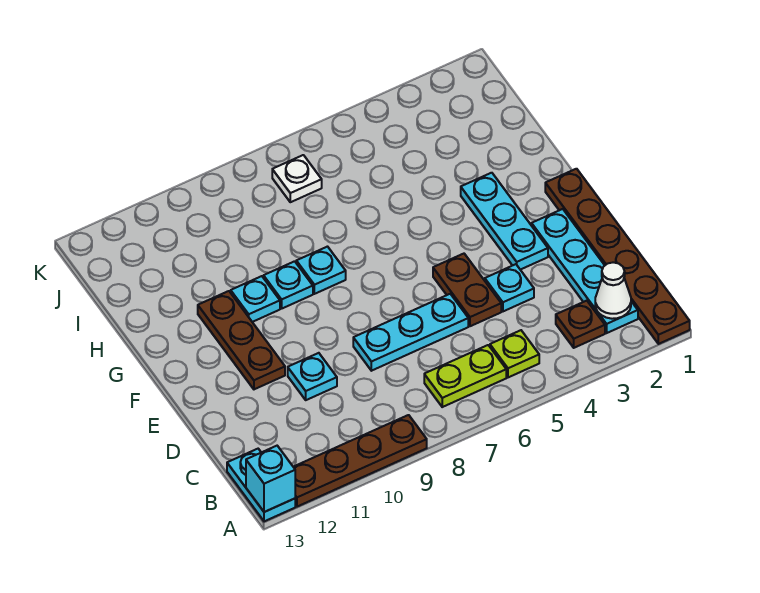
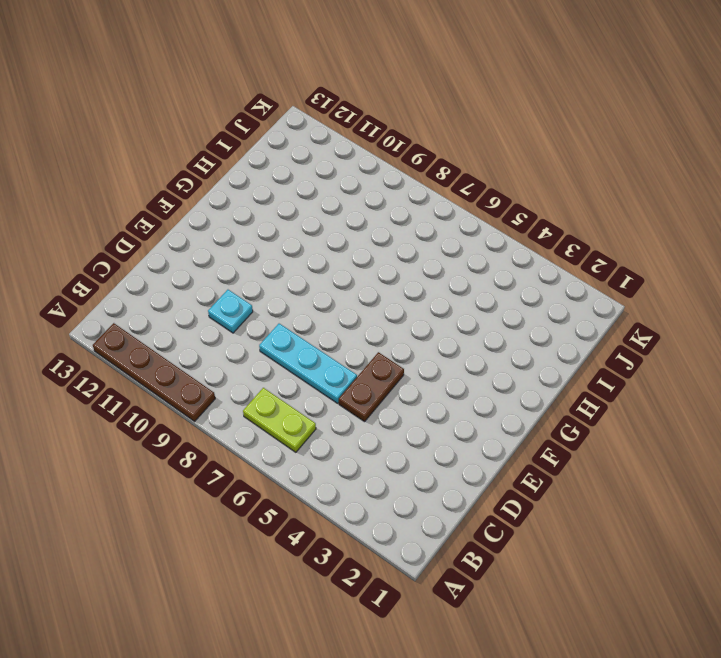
none -> brown 1x6 plate [545,169,690,344]
none -> cyan 1x2 plate [227,449,295,521]
none -> cyan 1x4 plate [532,209,638,333]

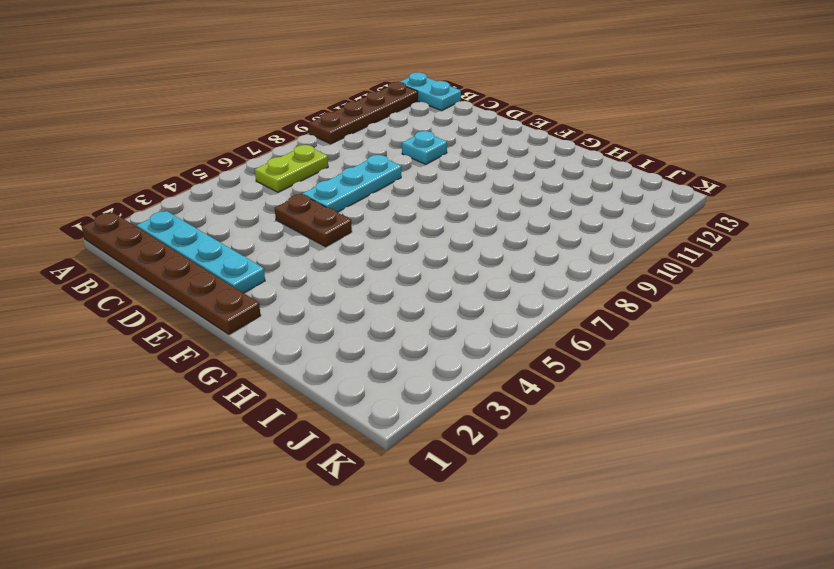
none -> brown 1x1 plate [556,301,605,348]
none -> lime 1x1 plate [490,330,539,377]
none -> cyan 1x1 plate [485,264,534,311]

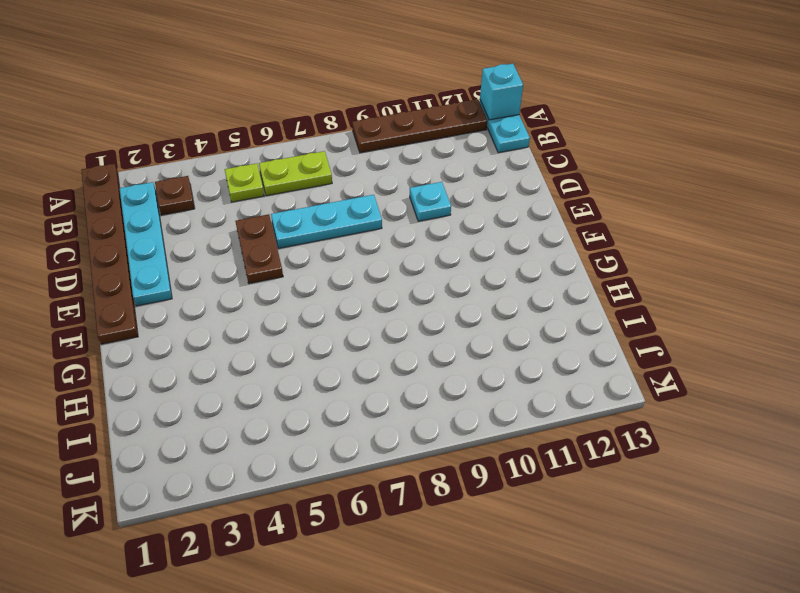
none -> cyan 1x1 plate [485,264,534,311]
none -> cyan 1x3 plate [461,173,548,270]
none -> brown 1x3 plate [198,291,285,389]

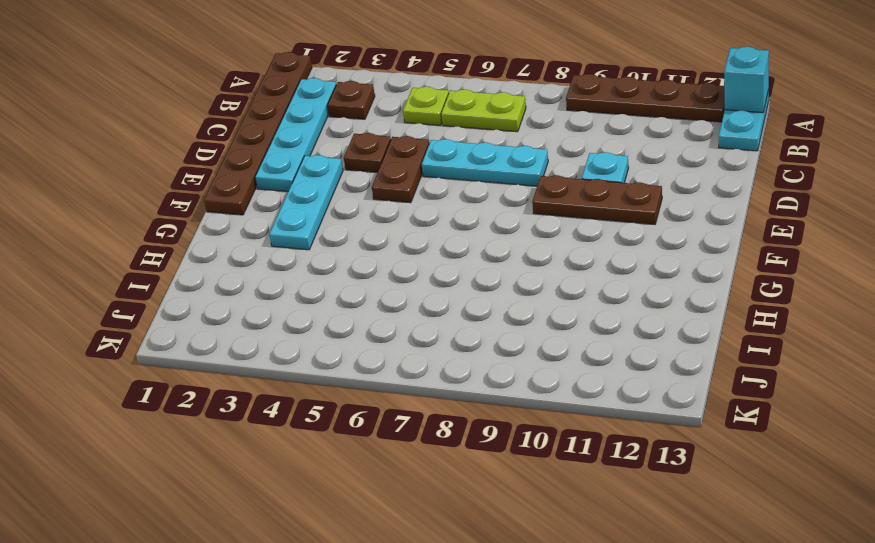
brown 1x1 plate [344,133,391,172] -> cyan 1x1 plate [485,264,534,311]
brown 1x3 plate [532,175,662,224] -> brown 1x3 plate turned to [198,291,285,389]
none -> cyan 1x1 plate [296,247,346,294]
none -> cyan 1x1 plate [264,261,313,308]
none -> cyan 1x1 plate [231,276,280,322]

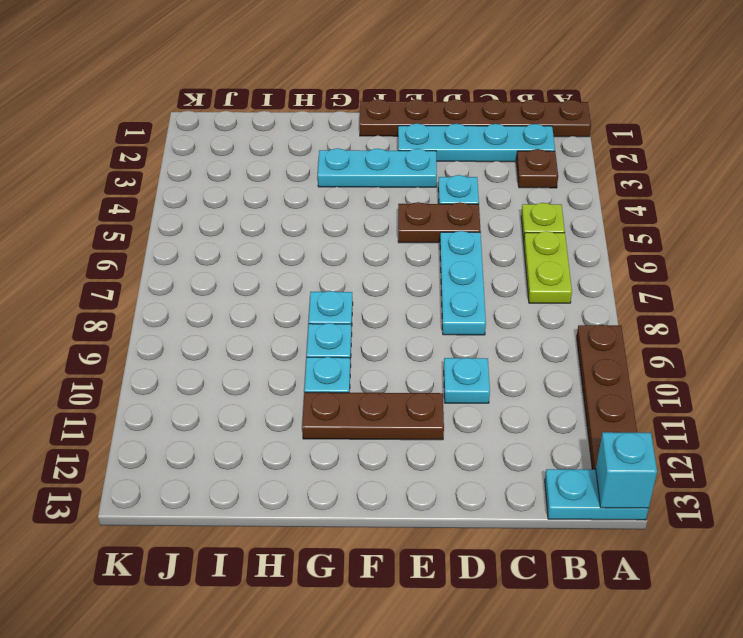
none -> white 1x1 plate [272,155,322,202]
none -> white 1x1 cone [595,262,631,319]

